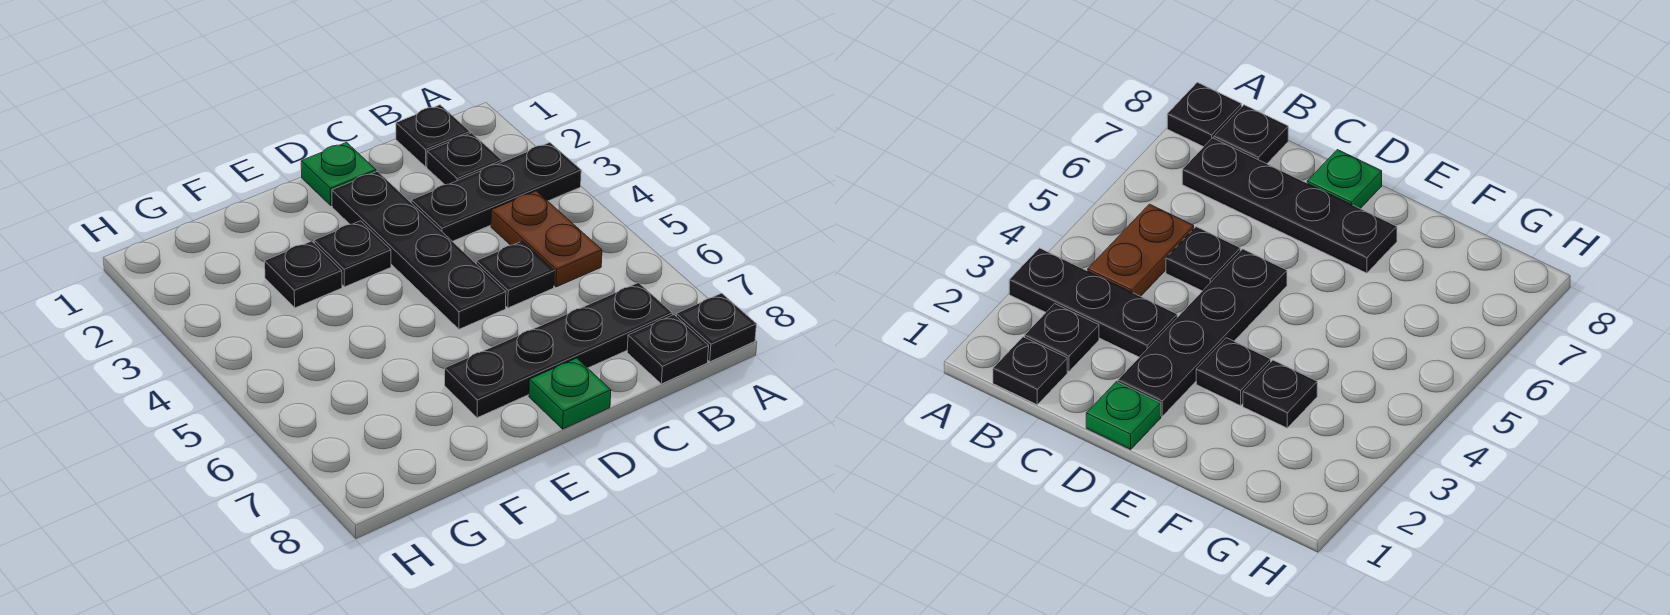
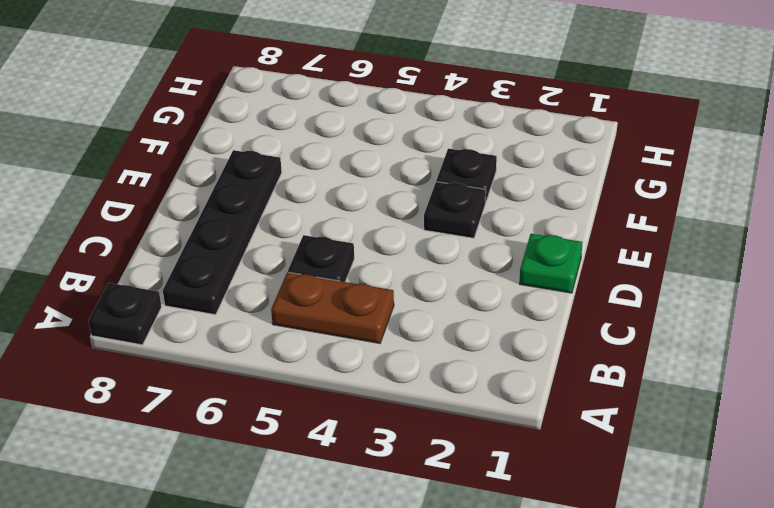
none -> black 1x3 plate [411,143,581,241]
none -> black 1x1 plate [396,105,470,167]
none -> black 1x1 plate [427,133,502,185]

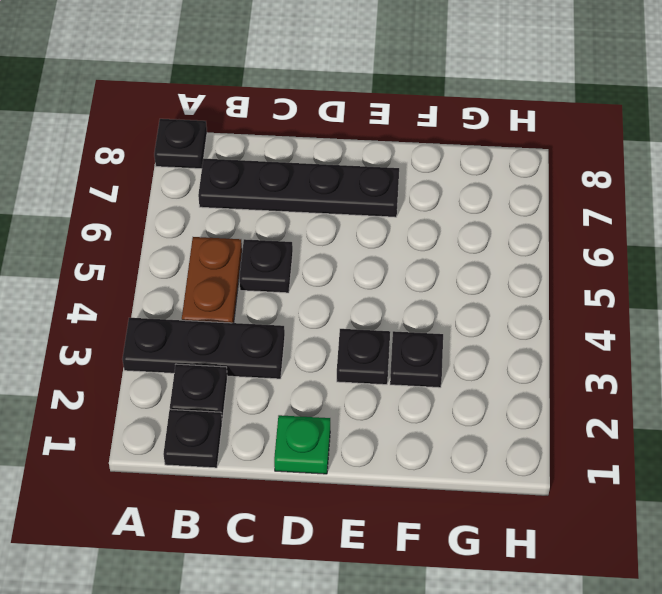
none -> black 1x1 plate [627,315,709,384]
none -> black 1x4 plate [332,171,506,329]
none -> green 1x1 plate [529,358,611,429]

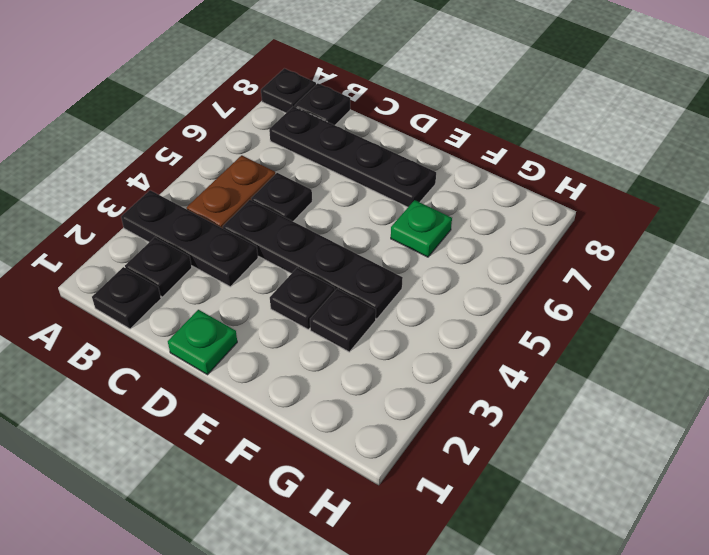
black 1x4 plate [223,200,403,319] -> black 1x4 plate turned to [332,171,506,329]
green 1x1 plate [391,200,452,257] -> green 1x1 plate moved to [529,358,611,429]

